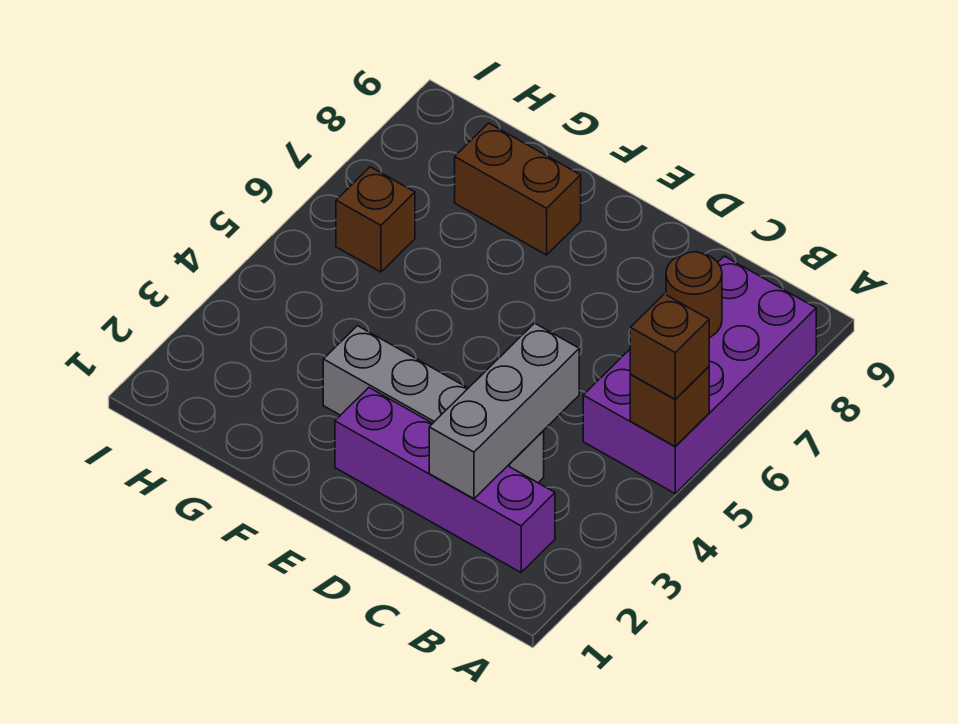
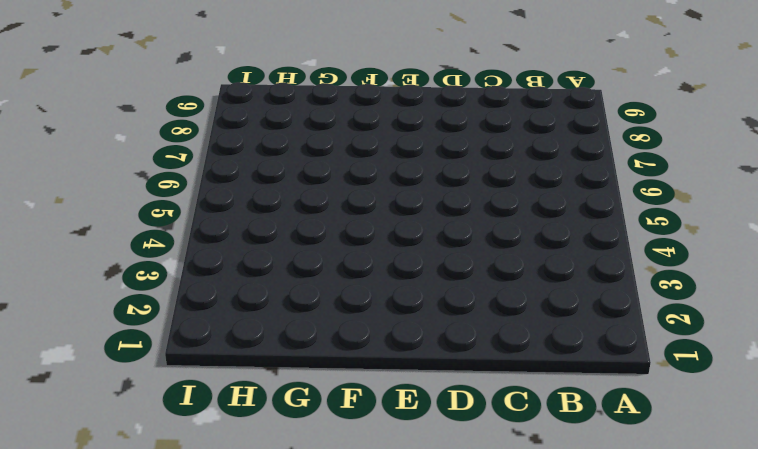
none -> purple 2x4 brick [583,256,816,493]
none -> purple 1x4 brick [335,388,555,572]

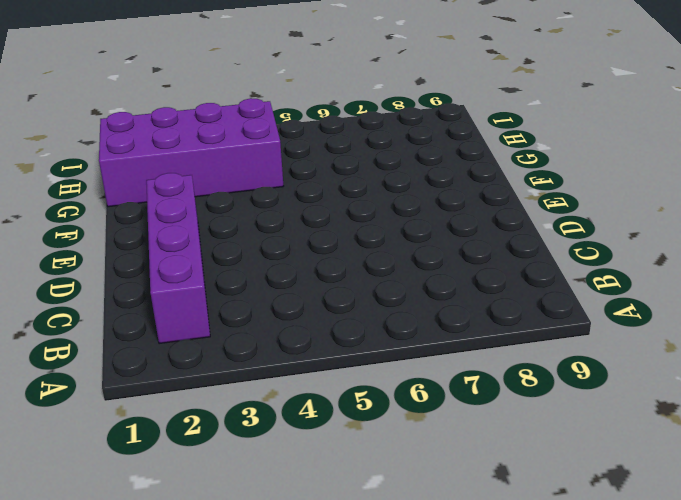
purple 2x4 brick [99,98,283,207] -> purple 2x4 brick moved to [583,256,816,493]
none -> grey 1x4 brick [323,326,544,483]
none -> brown 1x2 brick [455,123,581,255]

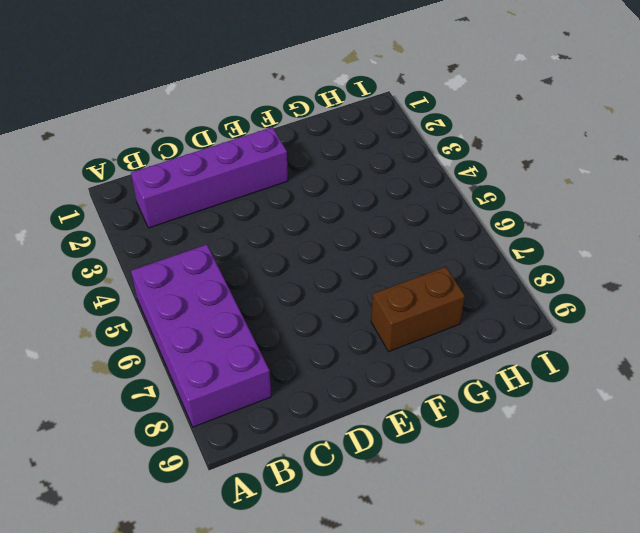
none -> grey 1x4 brick [323,326,544,483]
none -> brown 1x1 brick [336,167,415,272]

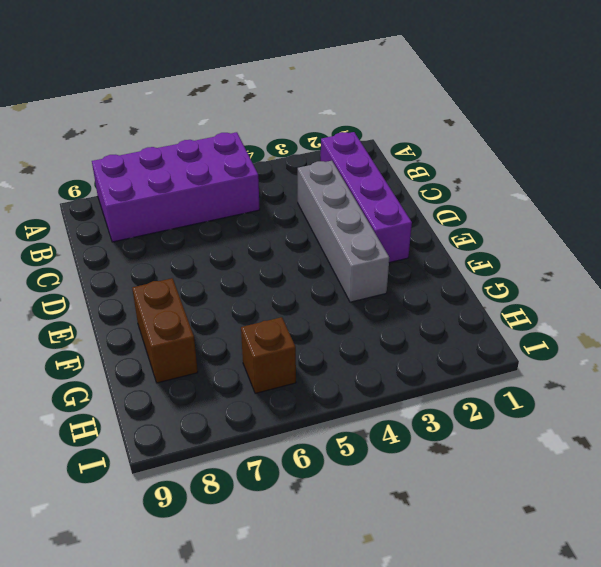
none -> brown 1x1 brick [630,367,709,446]
none -> brown 1x1 round brick [666,252,722,338]

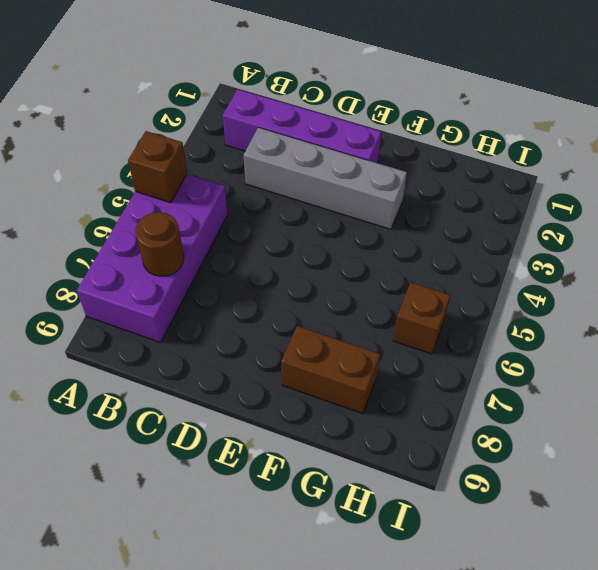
none -> grey 1x3 brick [429,323,579,499]
none -> brown 1x1 brick [630,294,709,399]

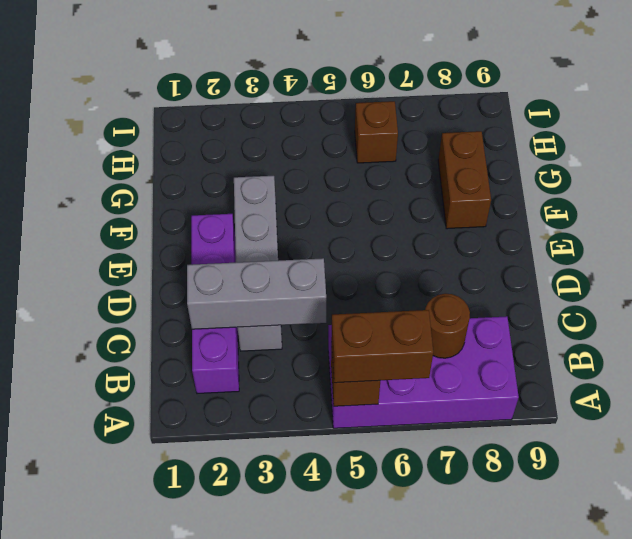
brown 1x2 brick [331,310,433,383] -> brown 1x1 brick [630,294,709,399]

